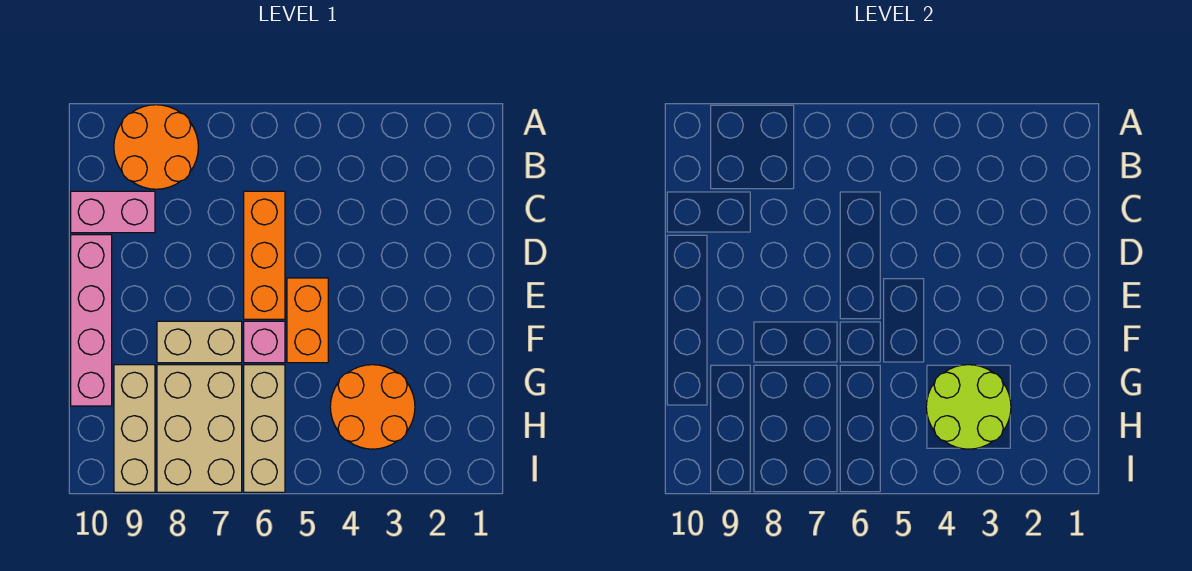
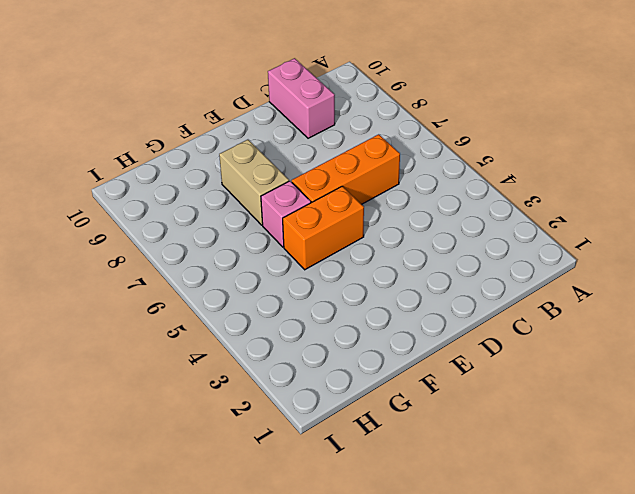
none -> orange 2x2 round brick [114,105,198,189]
none -> pink 1x4 brick [71,235,112,406]
none -> orange 2x2 round brick [330,365,415,449]

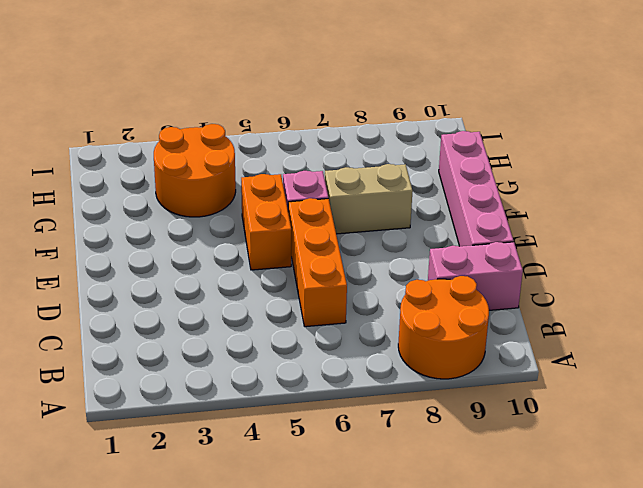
none -> tan 1x3 brick [244,365,285,492]
none -> tan 2x3 brick [157,365,242,492]
none -> tan 1x3 brick [114,365,155,492]

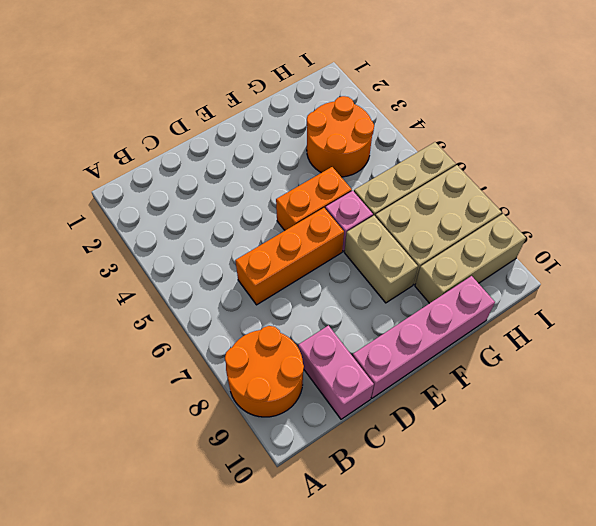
none -> lime 2x2 round brick [926,365,1011,449]

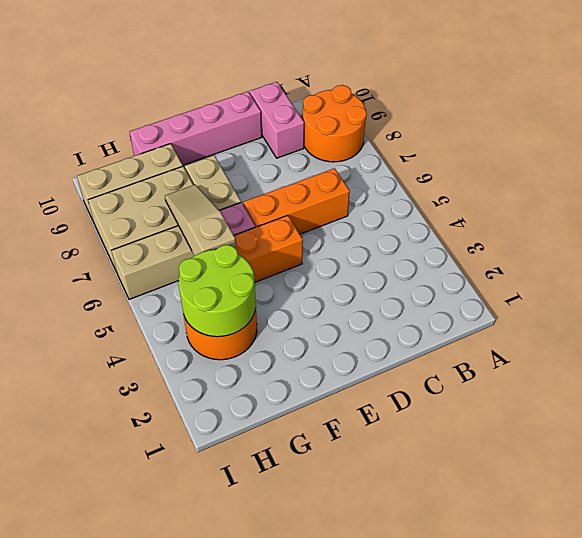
tan 1x3 slope [165,185,236,256] -> none

